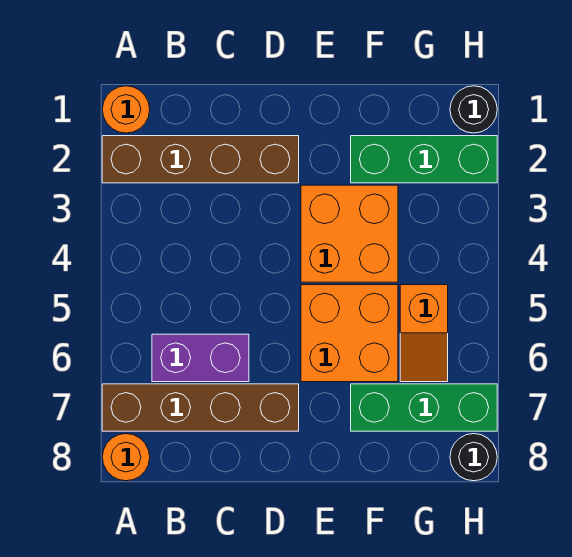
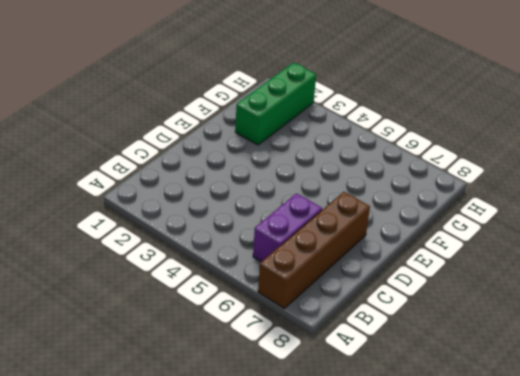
none -> orange 1x1 round brick [102,86,150,133]
none -> brown 1x4 brick [102,136,299,183]
none -> orange 1x1 round brick [102,434,150,481]

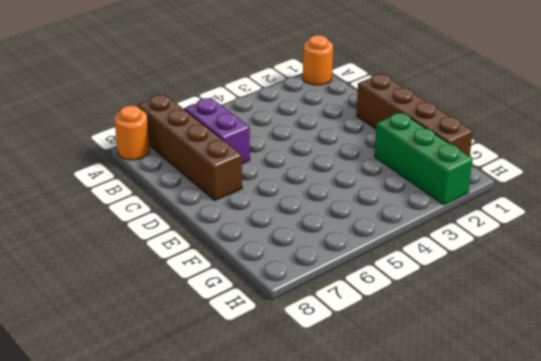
brown 1x4 brick [356,74,473,156] -> brown 1x4 brick moved to [102,136,299,183]
none -> orange 2x2 brick [301,185,398,282]
none -> orange 2x2 brick [301,285,398,382]
none -> green 1x3 brick [351,384,497,431]

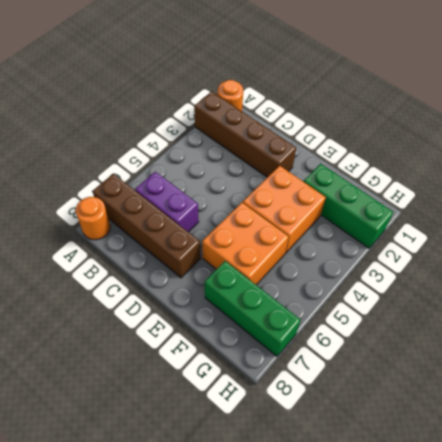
none -> orange 1x2 slope [400,285,448,382]
none -> black 1x1 round brick [450,86,497,133]
none -> black 1x1 round brick [450,434,497,481]

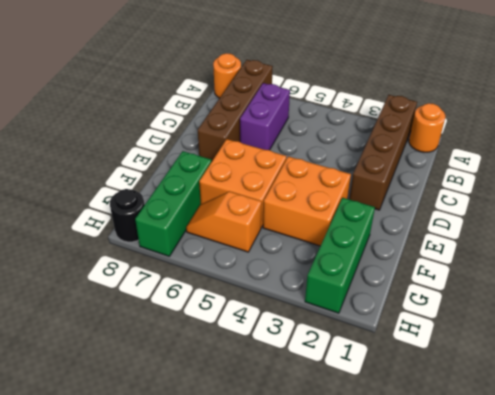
none -> black 1x1 round brick [450,86,497,133]

